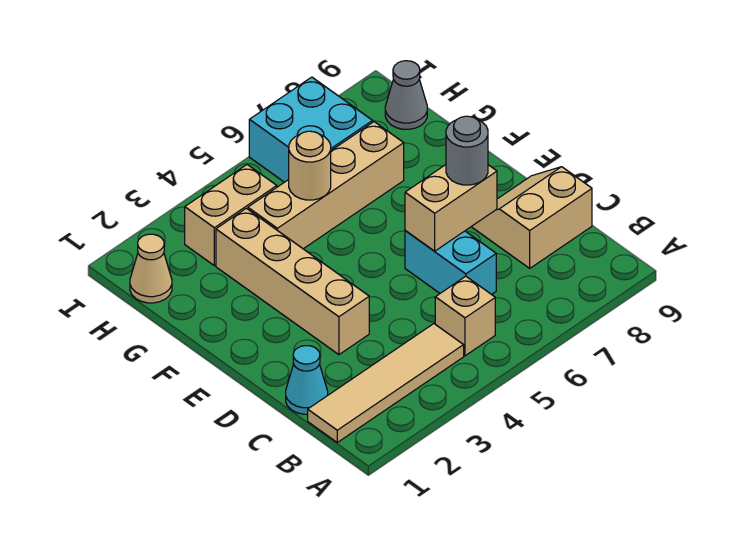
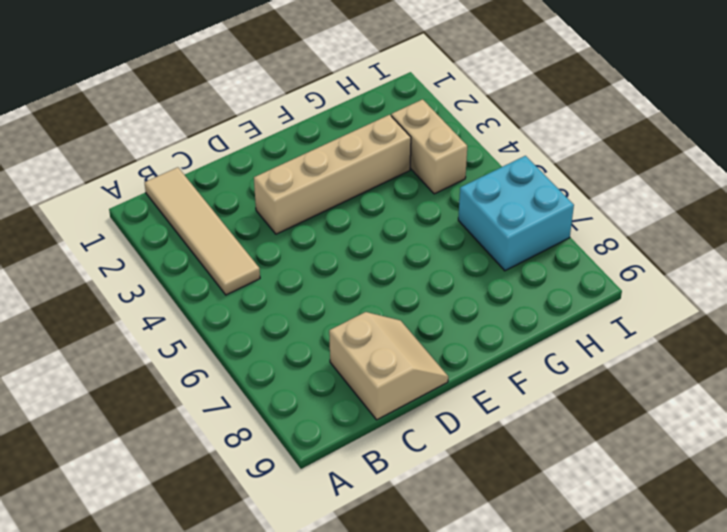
none -> tan 1x1 brick [435,276,495,356]
none -> cyan 1x1 cone [286,346,328,414]
none -> cyan 1x2 brick [405,231,496,295]

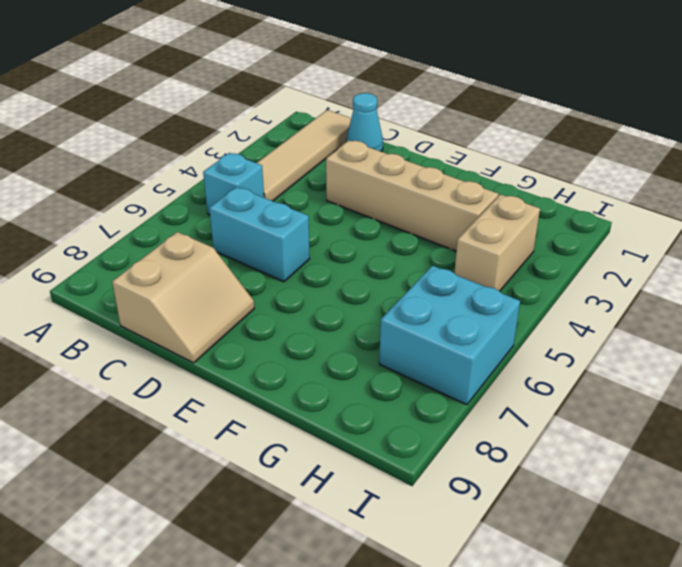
cyan 1x1 brick [203,153,264,215] -> tan 1x1 brick [435,276,495,356]
none -> tan 1x4 brick [248,122,404,249]
none -> tan 1x1 cone [130,234,172,303]
none -> grey 1x1 cone [385,61,427,129]

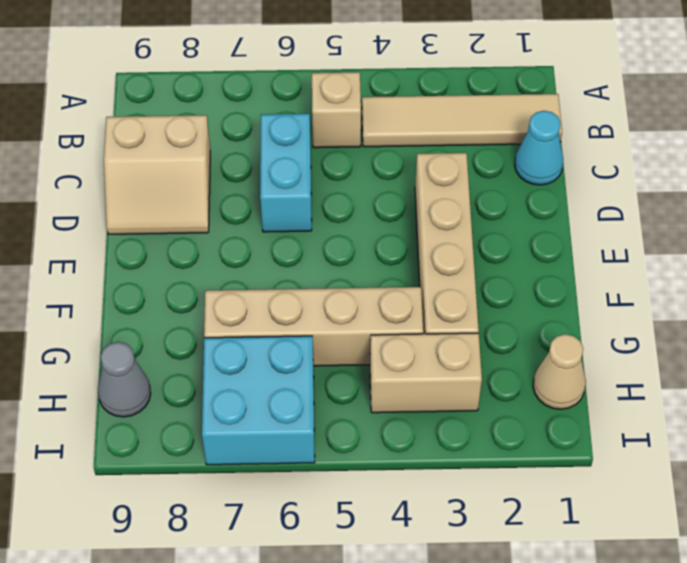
none -> tan 1x2 brick [405,165,497,251]
none -> tan 1x1 round brick [289,131,331,200]
none -> grey 1x1 round brick [446,116,488,185]

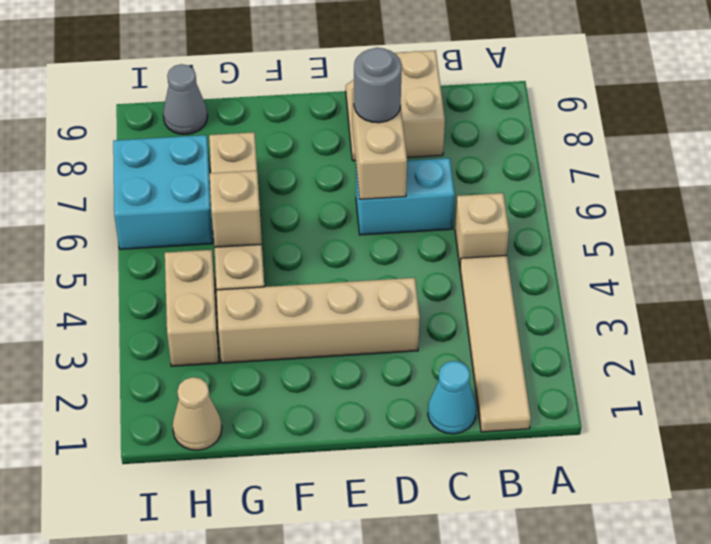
tan 1x1 brick [210,171,262,247] -> tan 1x1 round brick [289,131,331,200]

